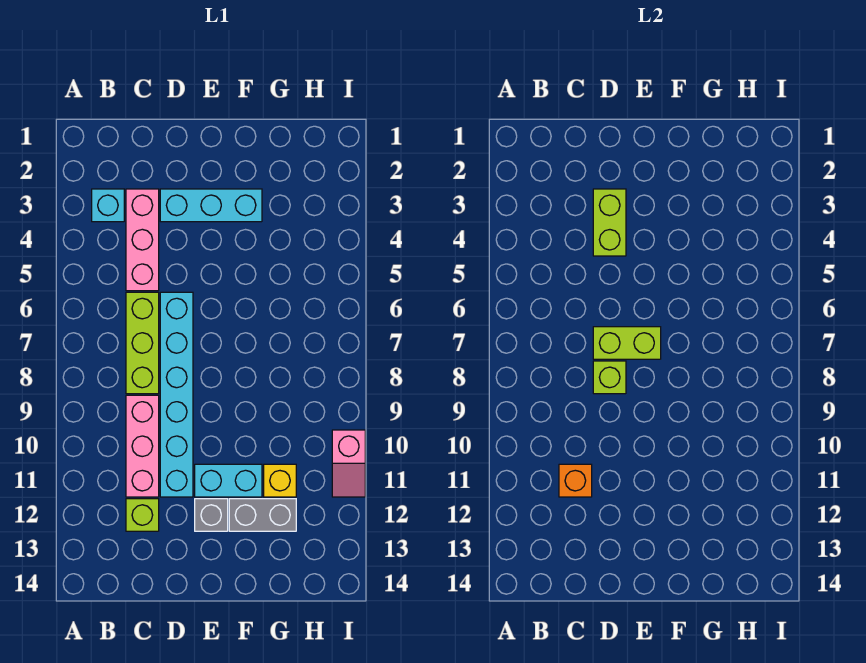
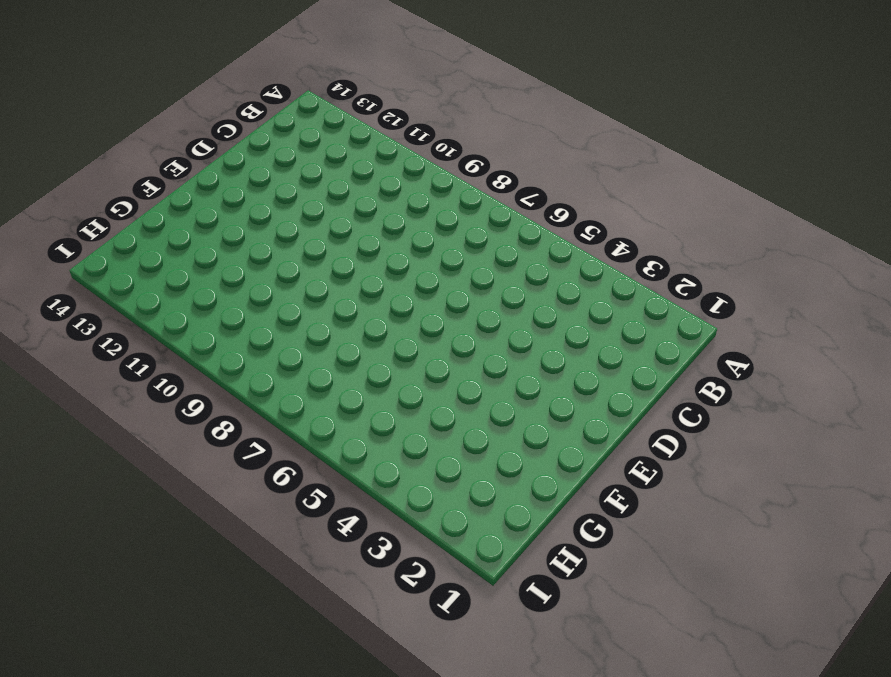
none -> cyan 1x1 brick [92,189,124,222]
none -> pink 1x3 brick [126,189,159,291]
none -> lime 1x3 brick [126,292,159,394]

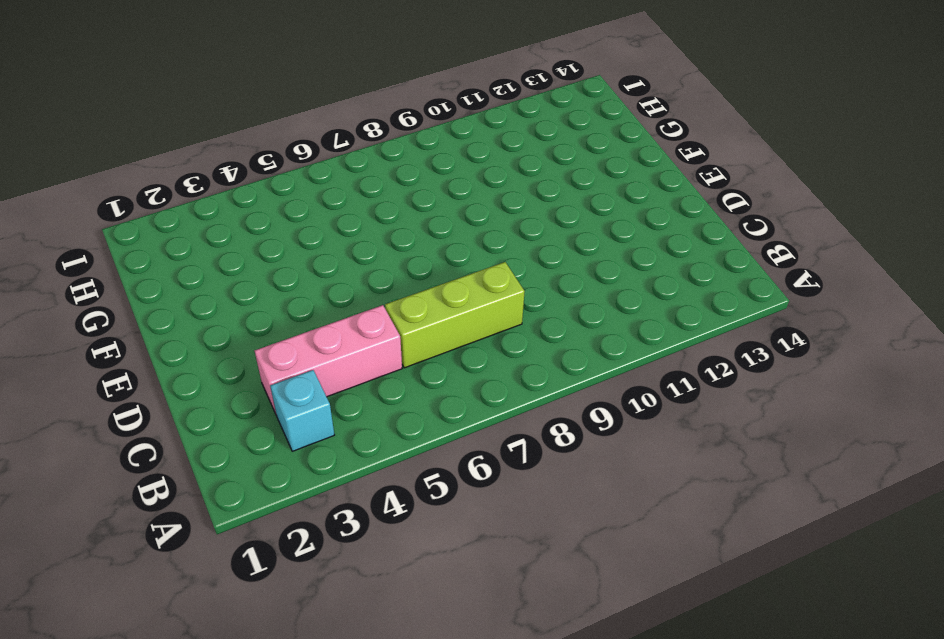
none -> pink 1x3 brick [126,395,159,497]
none -> lime 1x1 brick [126,499,159,531]
none -> cyan 1x3 brick [160,189,262,222]

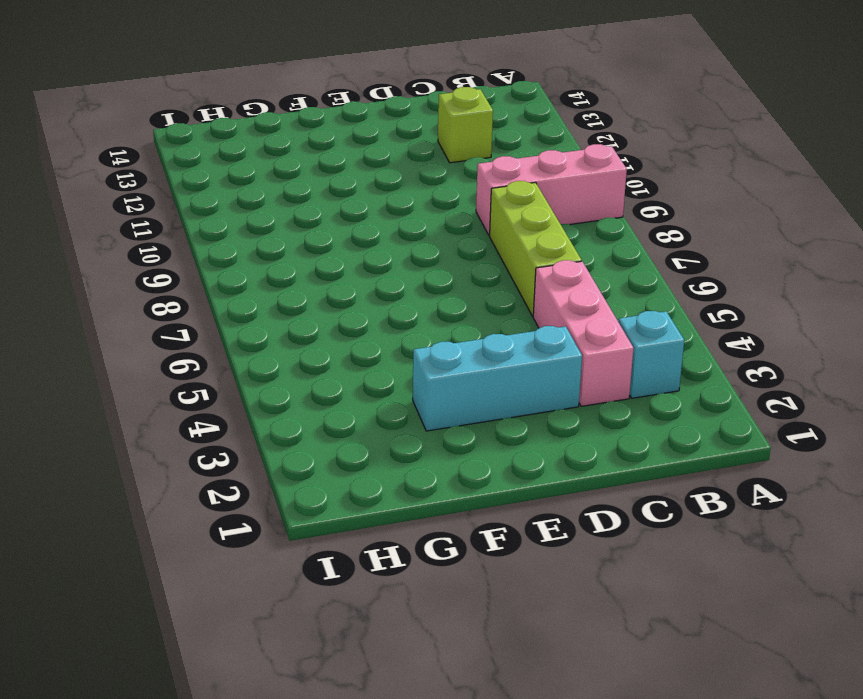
pink 1x3 brick [476,144,627,236] -> pink 1x3 brick turned to [126,395,159,497]
none -> cyan 1x6 brick [160,292,193,497]
none -> cyan 1x2 brick [195,464,262,497]
none -> grey 1x1 brick [195,499,228,531]

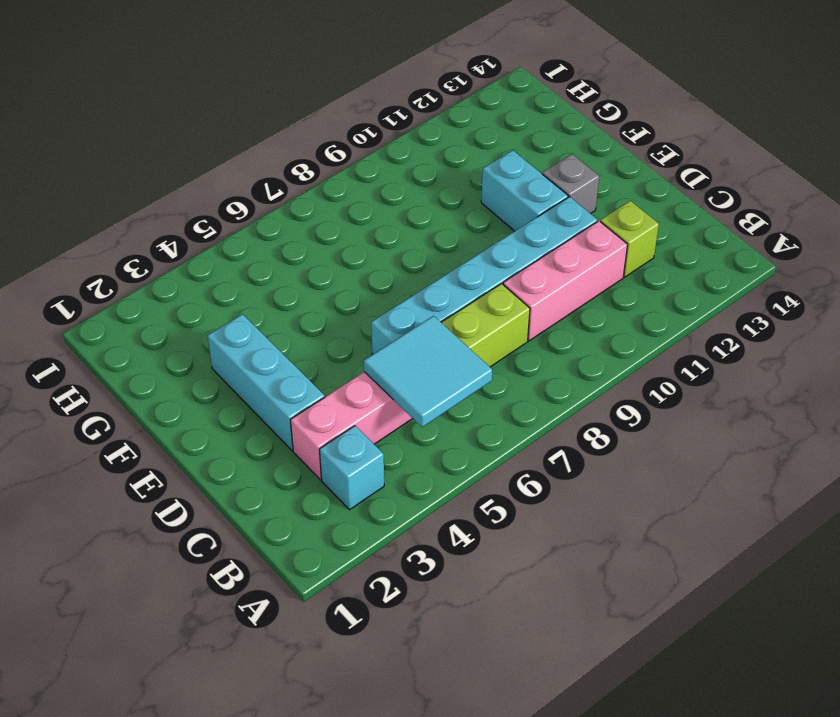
cyan 2x2 tile [364,316,492,427] -> none
none -> grey 1x2 brick [229,499,296,531]
none -> yellow 1x1 brick [264,464,296,497]
none -> pink 1x2 slope [332,430,365,497]

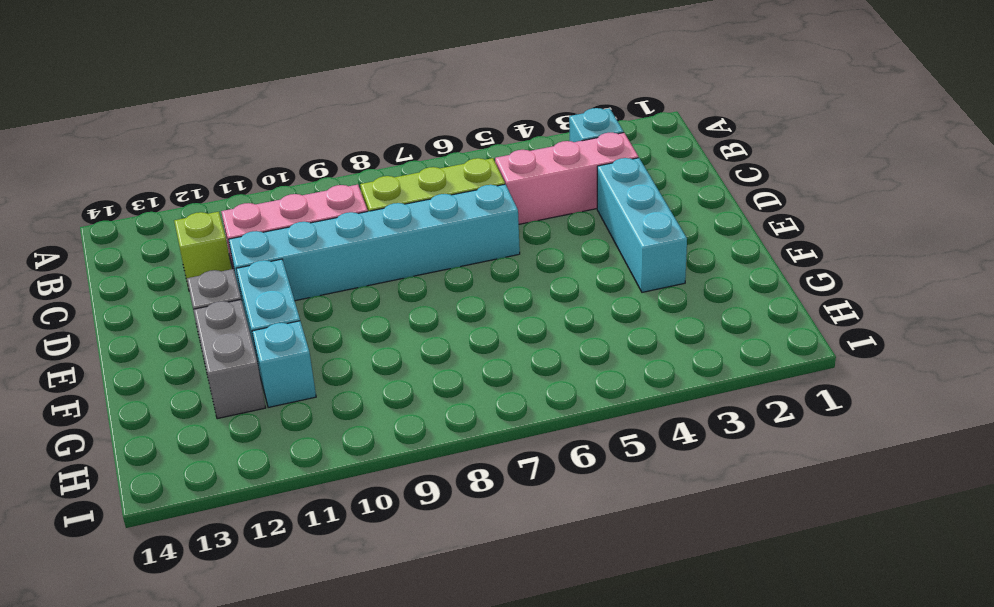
cyan 1x1 brick [252,321,316,408] -> yellow 1x1 brick [264,464,296,497]
none -> pink 1x2 slope [332,430,365,497]
none -> orange 1x1 brick [559,464,592,497]
none -> lime 1x2 brick [593,189,626,256]

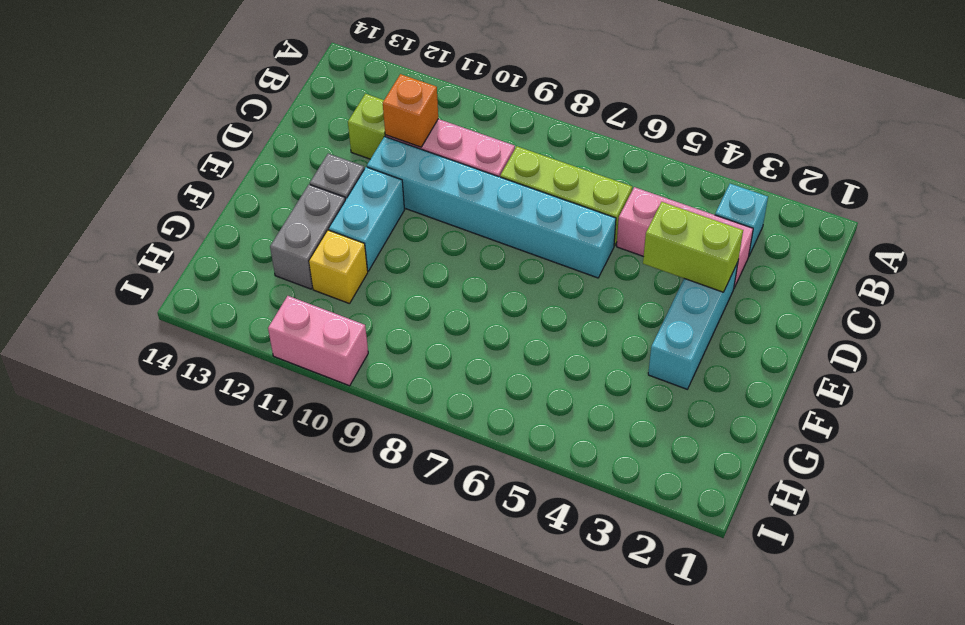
pink 1x2 brick [268,296,368,386] -> pink 1x2 slope [332,430,365,497]
none -> lime 1x2 brick [593,327,661,359]
none -> lime 1x1 brick [593,361,626,394]

